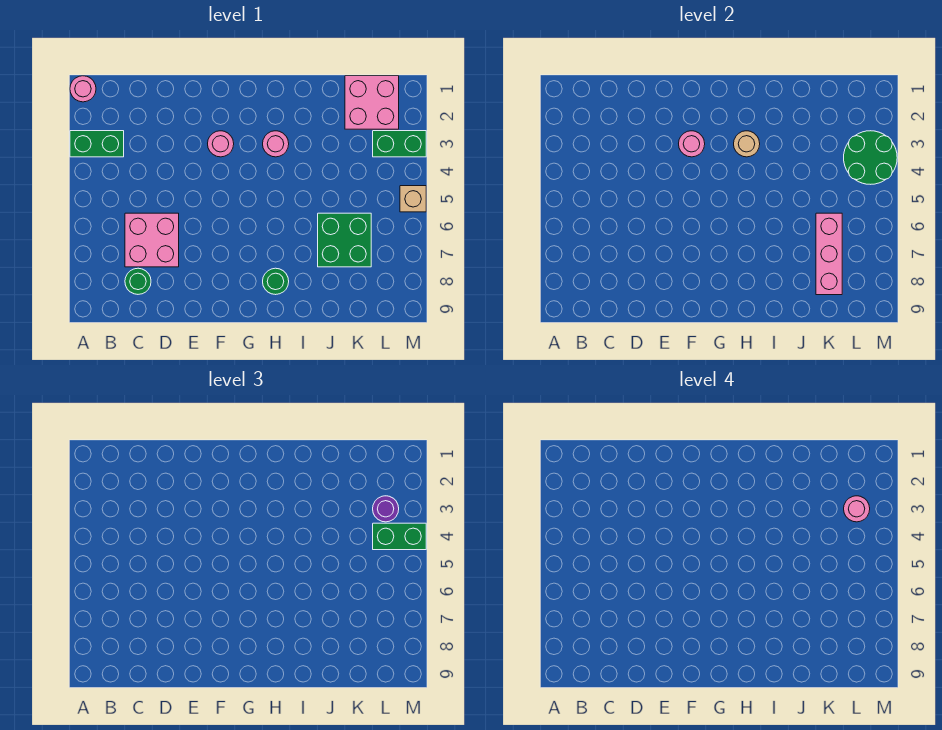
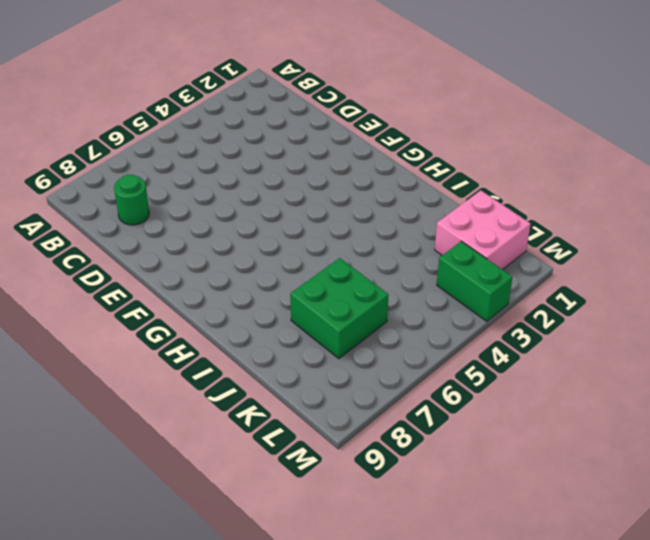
none -> pink 1x1 round brick [70,76,96,102]
none -> green 1x2 brick [70,131,124,157]
none -> pink 2x2 brick [125,213,179,267]

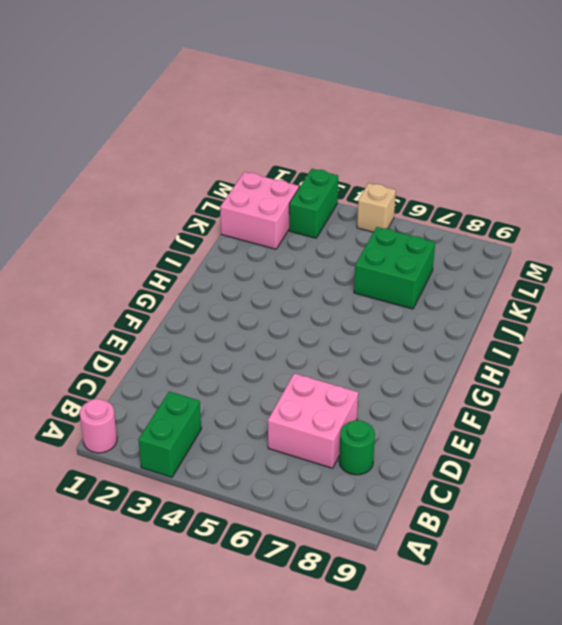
none -> pink 1x1 round brick [208,131,234,157]
none -> pink 1x1 round brick [263,131,289,157]
none -> green 1x1 round brick [263,268,289,295]

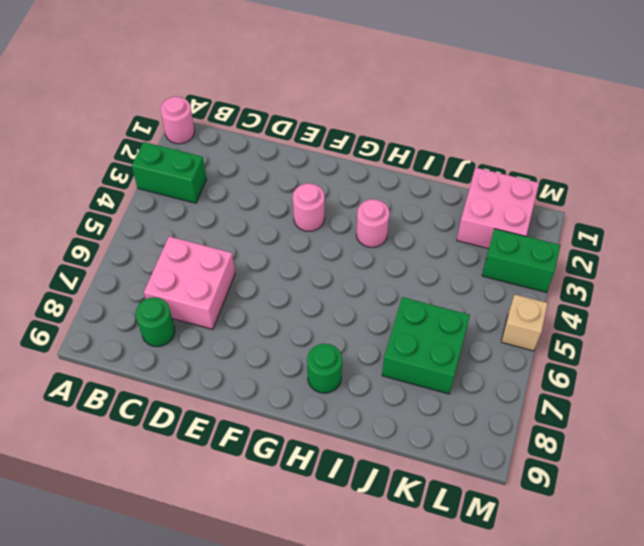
none -> pink 1x1 round brick [679,131,705,157]
none -> tan 1x1 round brick [734,131,760,157]
none -> pink 1x3 brick [816,213,842,295]

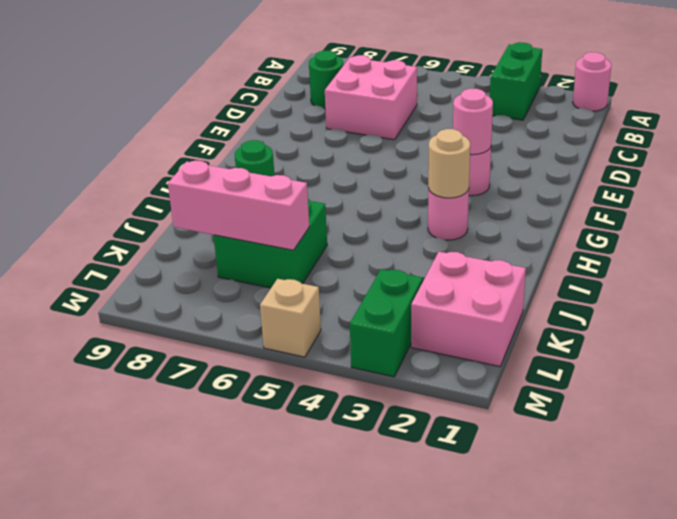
none -> green 2x2 round brick [844,131,897,184]
none -> purple 1x1 round brick [373,496,399,522]
none -> green 1x2 brick [373,523,426,550]

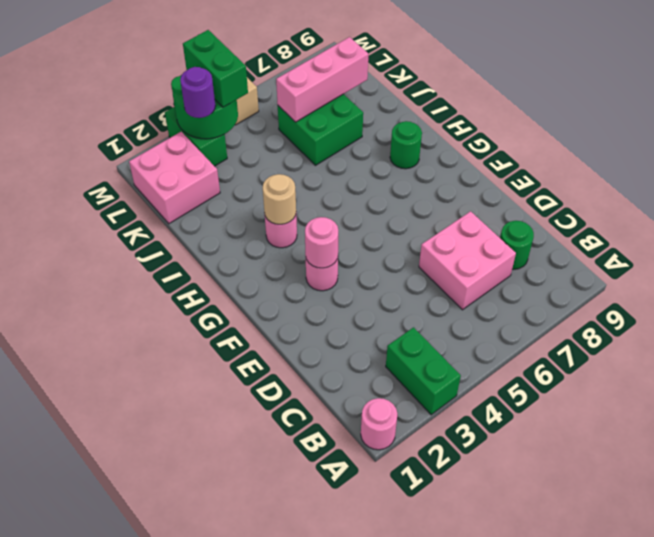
none -> pink 1x1 round brick [844,496,870,522]

